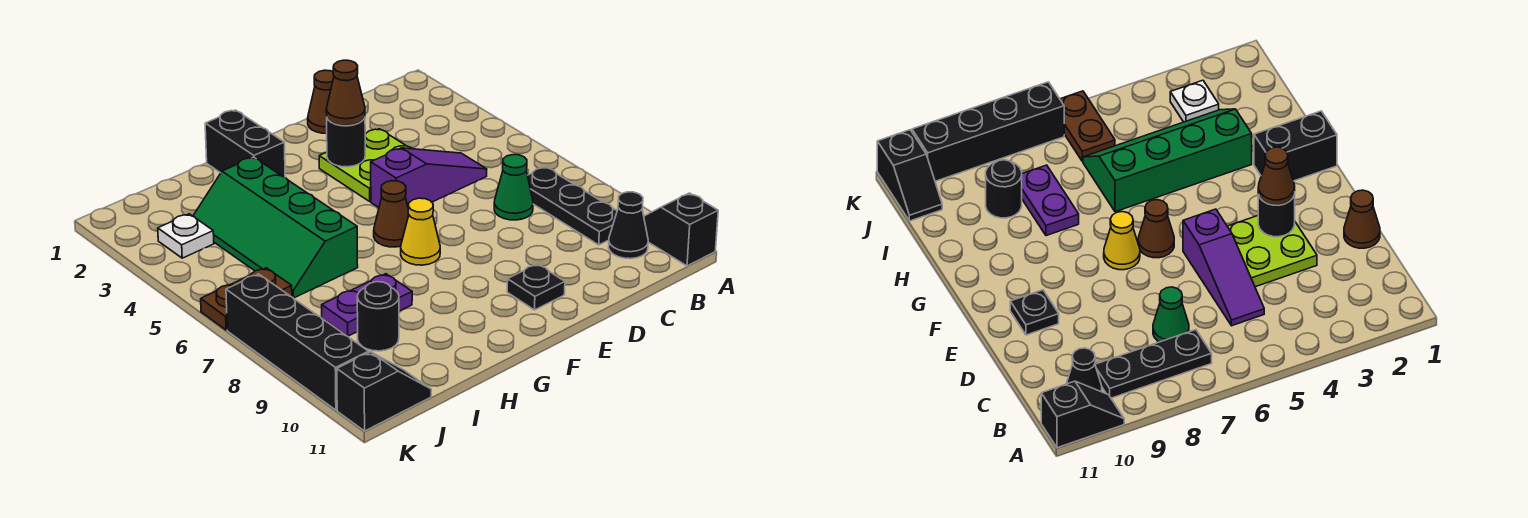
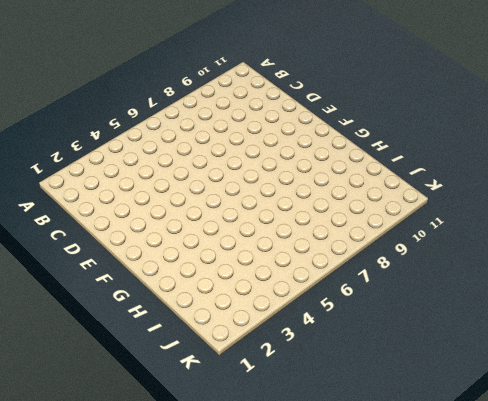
none -> black 1x2 slope [644,193,718,266]
none -> black 1x3 plate [527,167,617,245]
none -> black 1x1 cone [609,192,648,259]

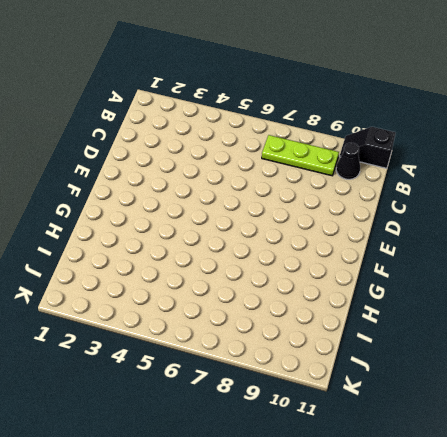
lime 1x3 plate [262,135,339,176] -> black 1x3 plate [527,167,617,245]
none -> purple 1x3 slope [371,148,487,208]
none -> green 1x1 cone [494,155,533,220]
none -> brown 1x1 cone [308,70,334,133]

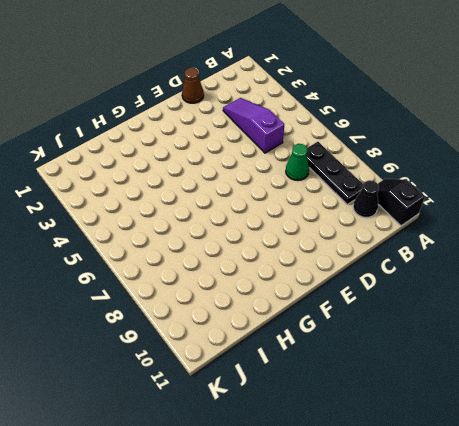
purple 1x3 slope [223,98,284,153] -> purple 1x3 slope turned to [371,148,487,208]
none -> lime 2x2 plate [319,129,413,201]
none -> black 1x1 plate [507,264,565,310]
none -> brown 1x1 cone [374,181,409,247]

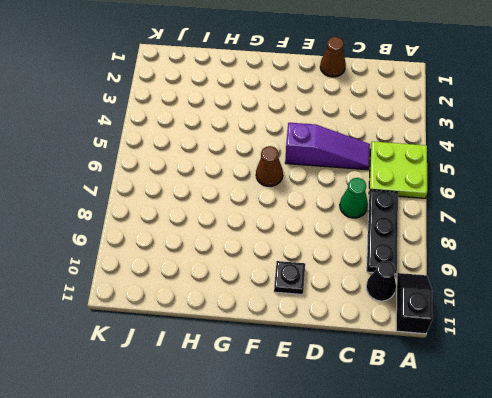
lime 2x2 plate [369,141,427,198] -> lime 2x2 plate moved to [319,129,413,201]
none -> yellow 1x1 cone [401,198,440,265]
none -> black 1x2 brick [205,110,285,177]
none -> green 2x4 slope [193,157,358,298]

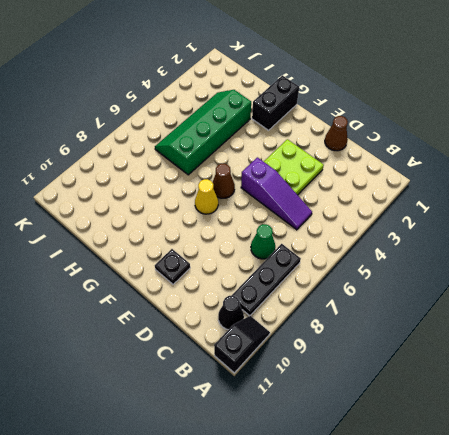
none -> purple 1x2 plate [322,274,412,336]
none -> black 1x1 round brick [357,282,399,351]
none -> white 1x1 plate [158,214,214,258]

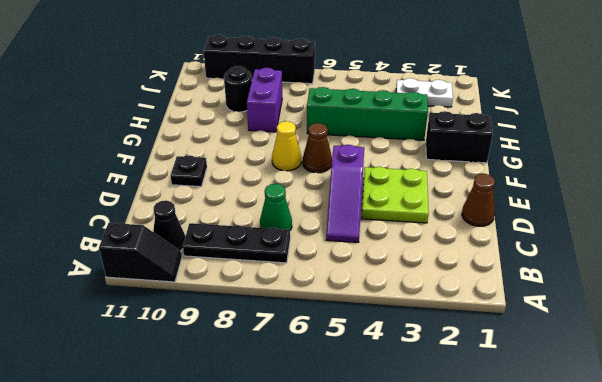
purple 1x2 brick [247,68,282,132] -> purple 1x2 plate [322,274,412,336]
white 1x2 plate [396,78,453,107] -> white 1x1 plate [158,214,214,258]
none -> brown 1x2 plate [201,268,292,330]
none -> black 1x2 slope [337,352,431,431]
none -> black 1x1 round brick [327,118,365,167]

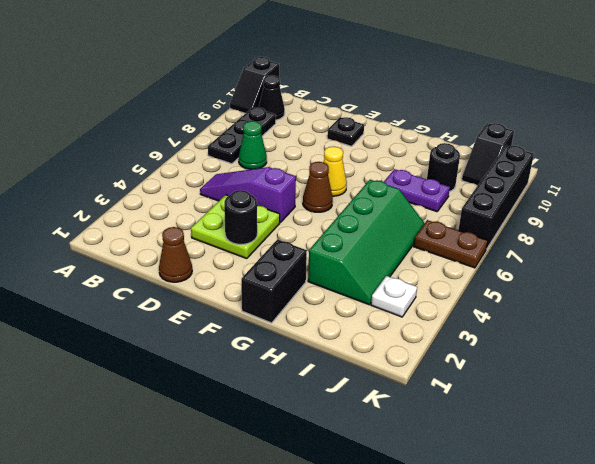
black 1x2 slope [462,123,514,185] -> black 1x2 slope turned to [337,352,431,431]
none -> brown 1x1 cone [326,60,365,126]

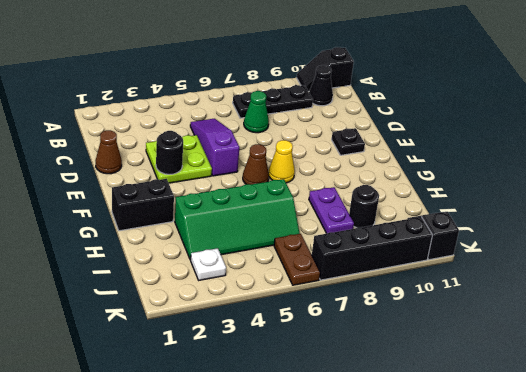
none -> brown 1x1 cone [326,60,365,126]

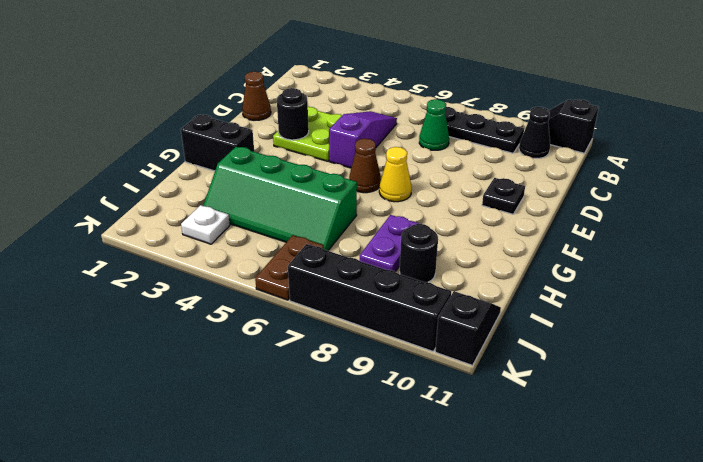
none -> brown 1x1 cone [326,60,365,126]

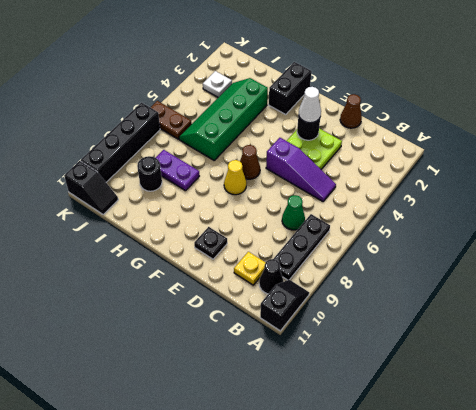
yellow 1x1 plate [234,252,266,285] -> none
white 1x1 cone [299,87,321,123] -> brown 1x1 cone [326,60,365,126]

